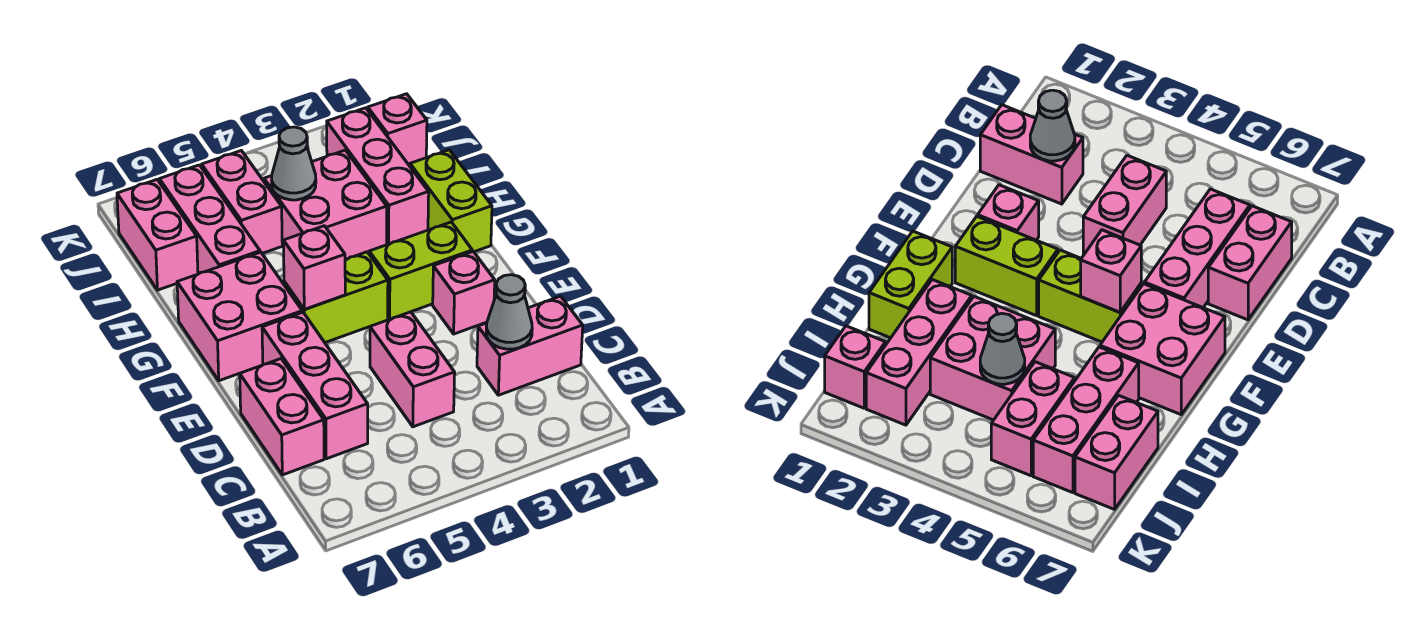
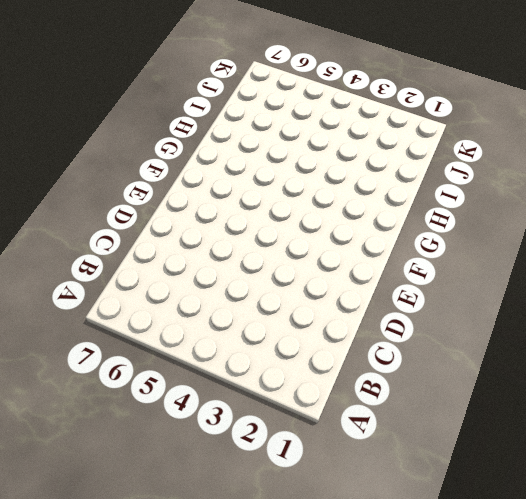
none -> pink 1x2 brick [477,296,583,395]
none -> pink 1x2 brick [370,312,455,427]
none -> pink 1x3 brick [262,312,368,459]

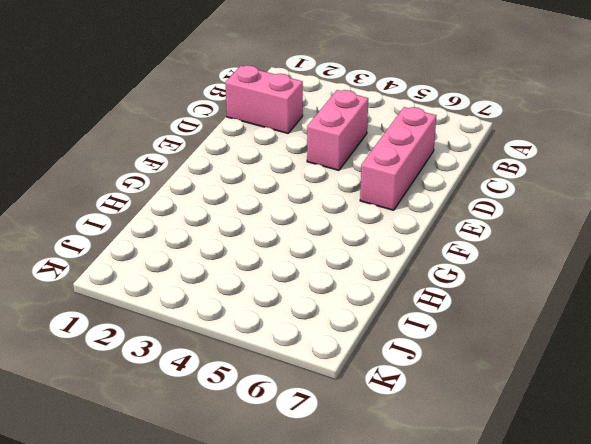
none -> pink 1x2 brick [240,359,324,475]
none -> pink 1x1 brick [433,252,495,334]
none -> lime 1x2 brick [369,222,472,319]

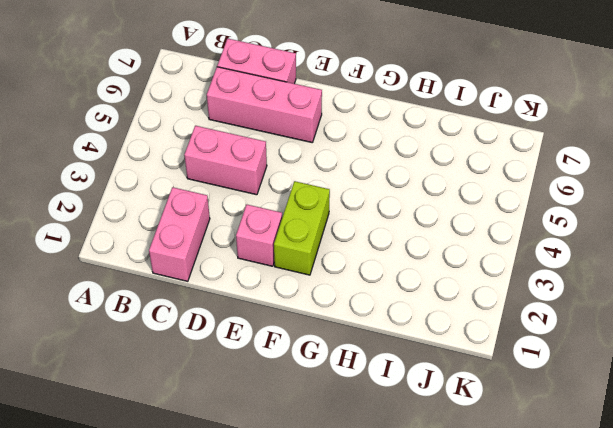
none -> lime 1x2 brick [284,252,388,343]
none -> pink 2x2 brick [177,252,302,381]
none -> lime 1x2 brick [410,150,492,252]

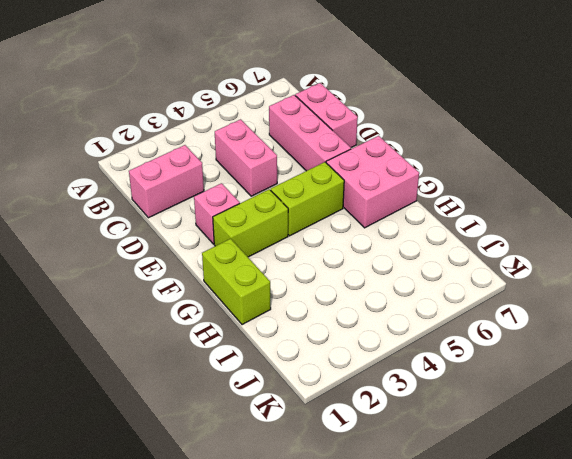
none -> pink 1x3 brick [327,108,429,244]
none -> pink 2x2 brick [264,150,387,259]
none -> pink 1x3 brick [159,165,260,273]

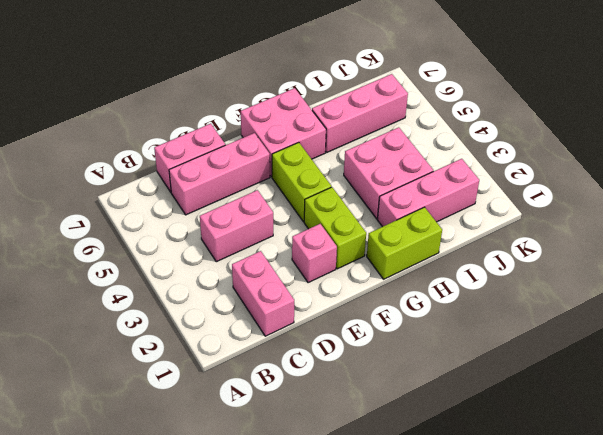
none -> pink 1x2 brick [202,151,282,253]
none -> pink 1x2 brick [117,180,198,290]
none -> pink 1x1 brick [368,94,427,166]

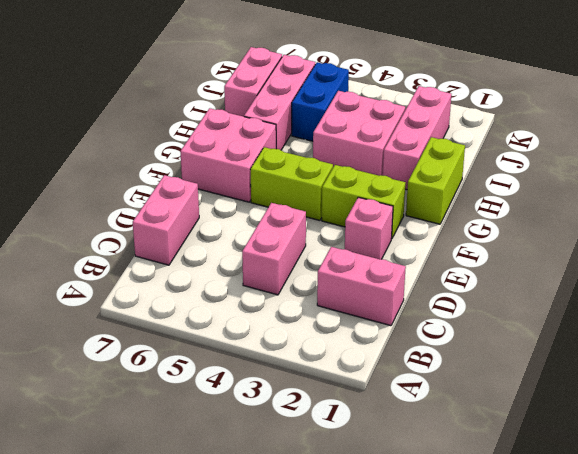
blue 1x2 brick [292,62,349,141] -> pink 1x2 brick [202,151,282,253]
none -> pink 1x3 brick [262,312,368,459]
none -> pink 1x1 brick [368,94,427,166]
none -> grey 1x1 cone [486,275,532,349]

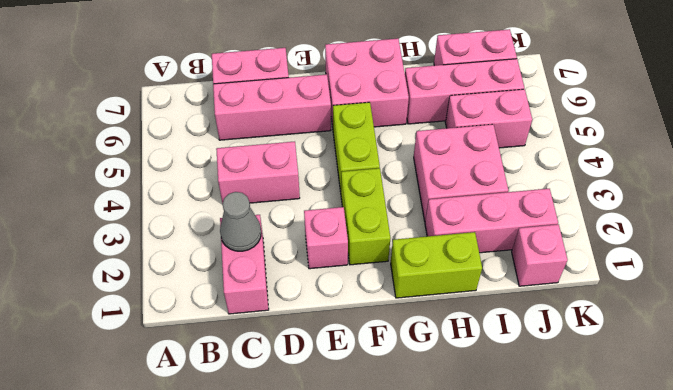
none -> pink 1x1 brick [283,226,345,309]
none -> grey 1x1 cone [272,127,316,200]

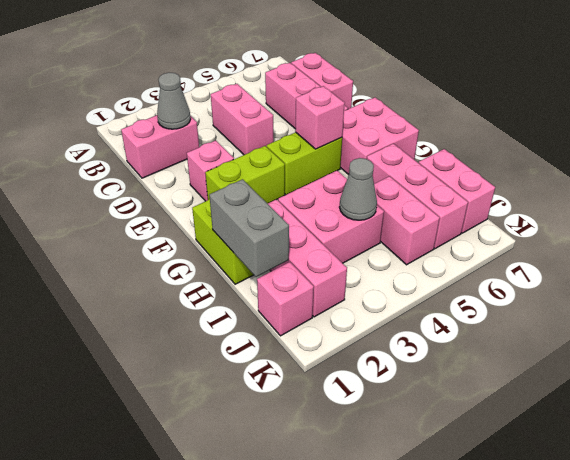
grey 1x2 brick [209,179,289,277] -> none

